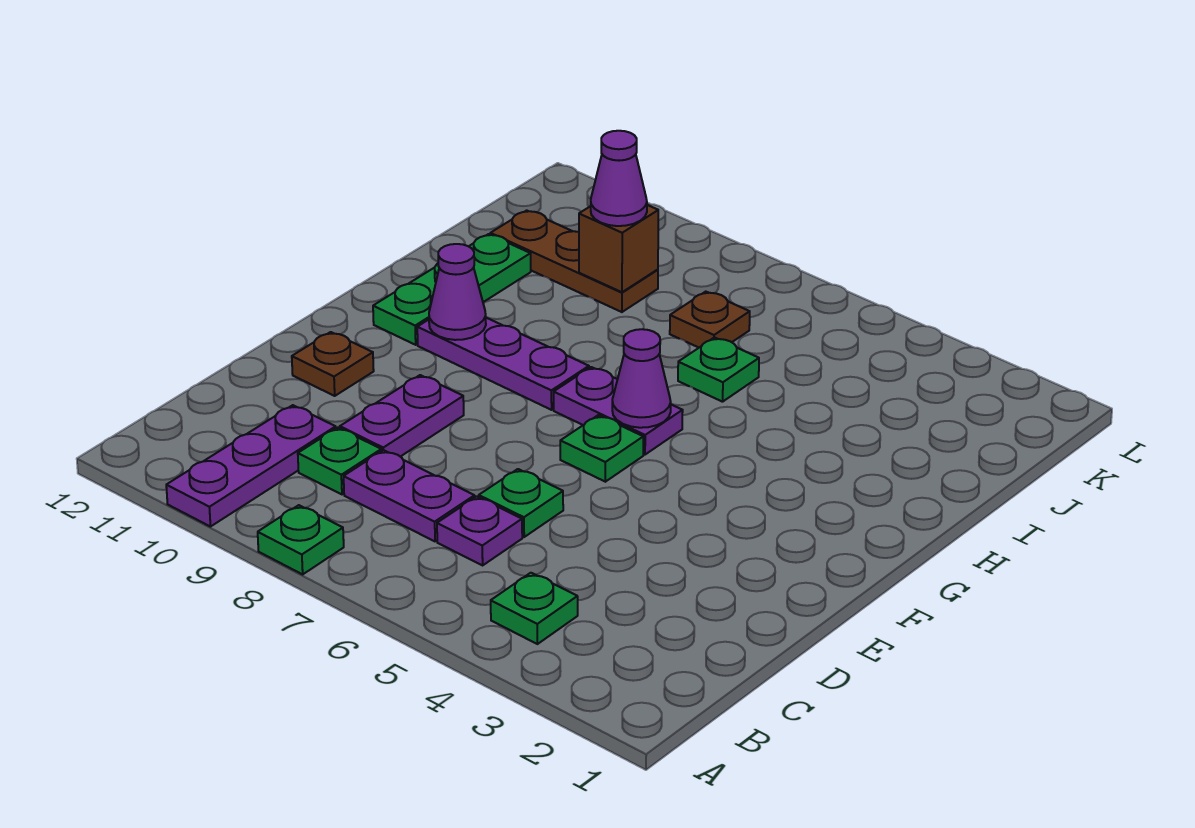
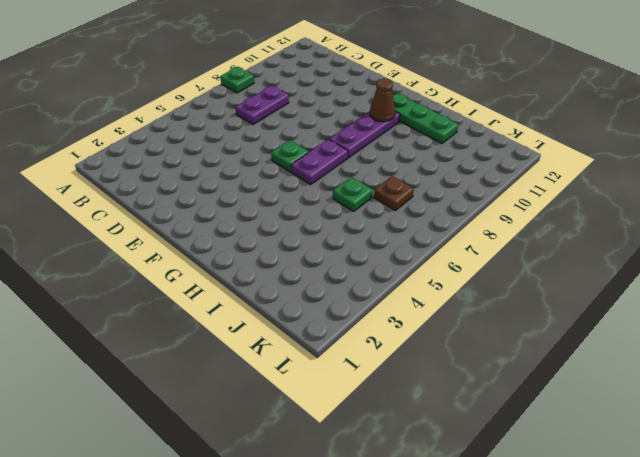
brown 1x1 cone [370,79,395,122] -> purple 1x1 cone [429,244,486,340]
none -> purple 1x3 plate [166,405,336,527]
none -> green 1x1 plate [491,573,578,644]
none -> purple 1x1 plate [437,496,522,565]

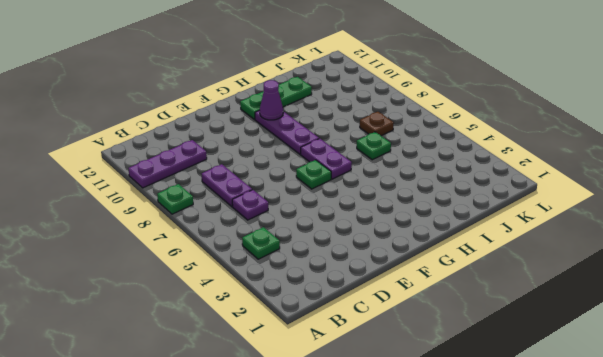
none -> green 1x1 plate [298,428,381,494]
none -> green 1x1 plate [479,469,563,537]
none -> purple 1x2 plate [340,375,464,457]

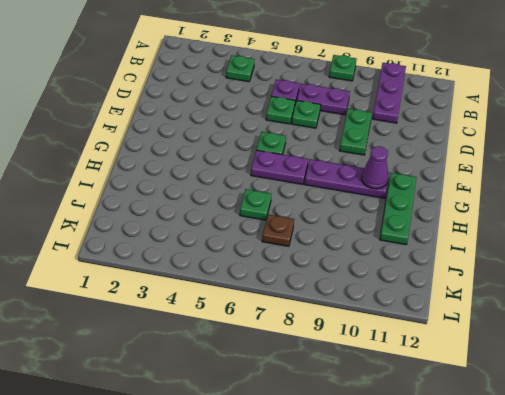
green 1x1 plate [292,100,321,128] -> green 1x1 plate moved to [298,428,381,494]
green 1x2 plate [340,109,372,155] -> purple 1x2 plate [340,375,464,457]
none -> brown 1x1 plate [292,332,374,396]
none -> brown 1x3 plate [490,210,658,312]
none -> purple 1x1 cone [612,329,671,428]

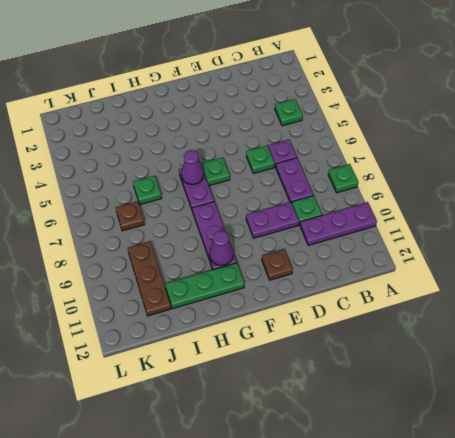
none -> brown 1x1 brick [579,205,658,292]
none -> purple 1x1 cone [591,131,647,226]

